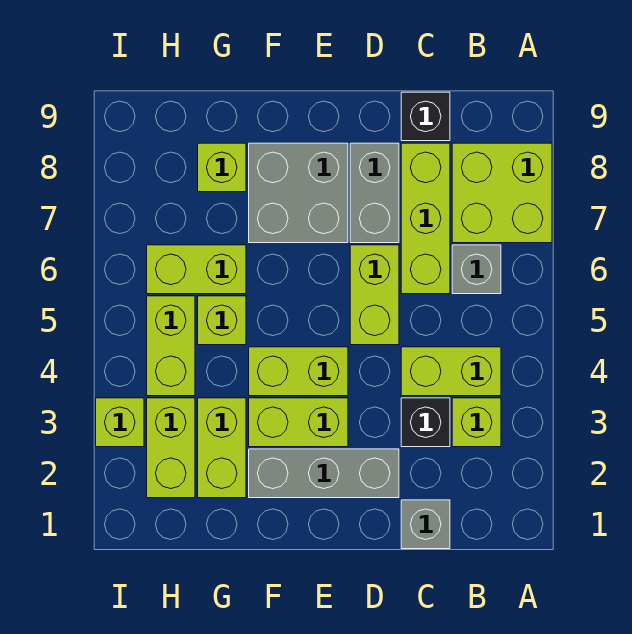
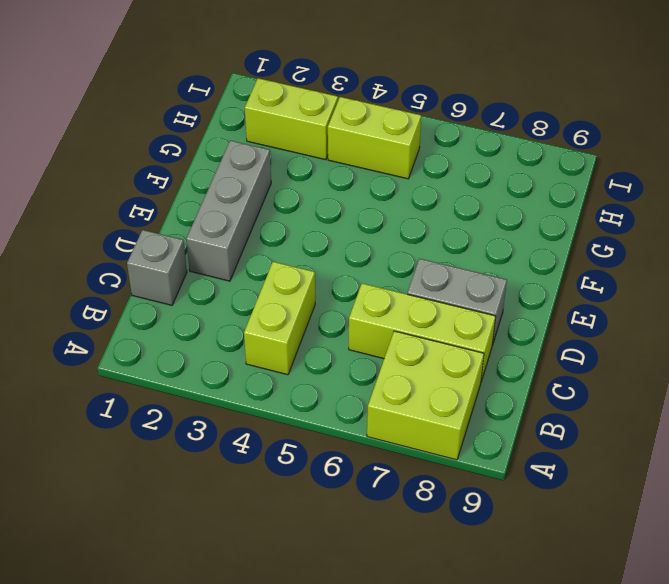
none -> lime 1x1 brick [452,398,501,447]
none -> grey 1x1 brick [452,245,501,294]
none -> black 1x1 brick [401,398,450,447]

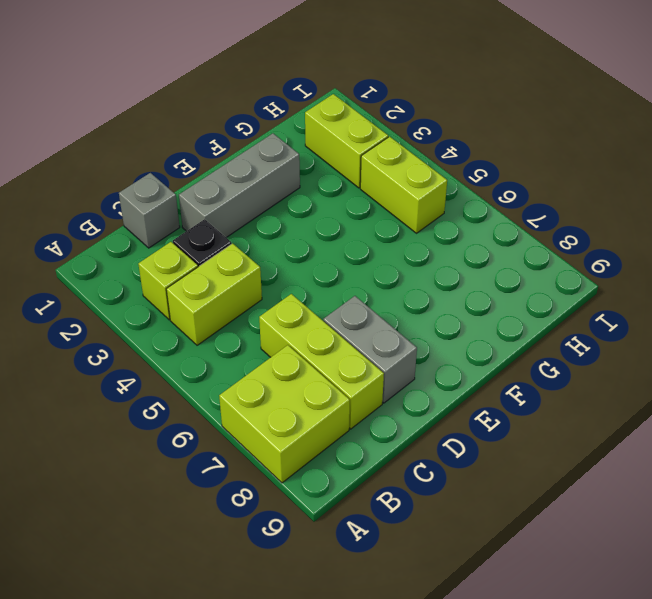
none -> grey 1x1 brick [452,245,501,294]
none -> black 1x1 brick [401,92,450,141]
none -> lime 1x2 brick [350,245,399,345]

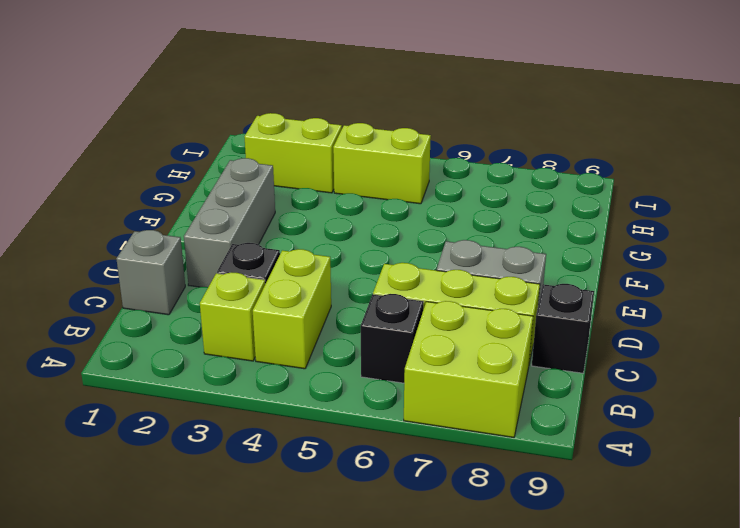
black 1x1 brick [361,294,424,383] -> grey 1x1 brick [452,245,501,294]
none -> lime 1x2 brick [350,245,399,345]
none -> lime 1x2 brick [249,398,348,447]
none -> lime 1x2 brick [249,347,348,396]

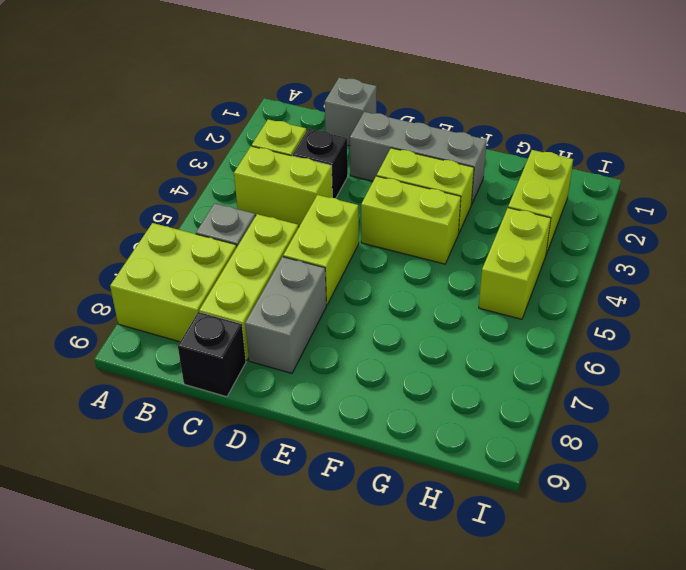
none -> grey 2x2 brick [249,143,348,243]
none -> lime 1x2 brick [198,398,246,498]
none -> lime 1x1 brick [198,296,246,345]

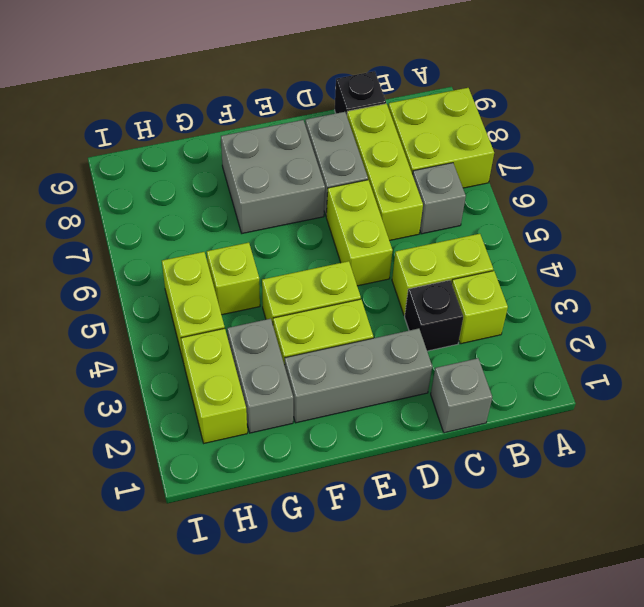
grey 1x2 brick [227,319,293,433] -> lime 1x2 brick [198,398,246,498]
none -> lime 1x2 brick [147,245,246,294]
none -> lime 1x1 brick [198,143,246,192]
none -> lime 1x1 brick [96,398,144,447]

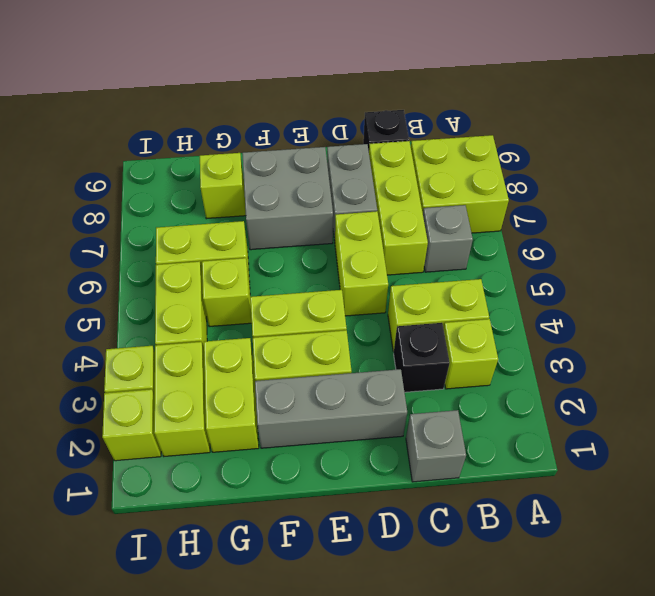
lime 1x1 brick [102,389,161,461] -> none

